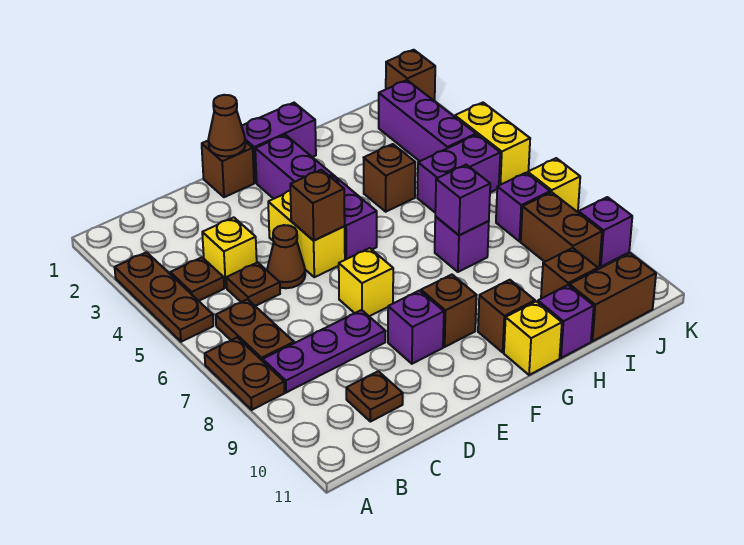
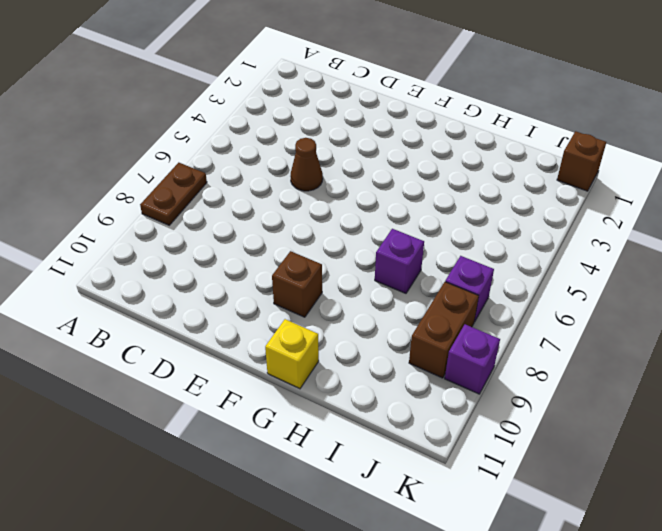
none -> brown 1x3 plate [115,252,213,342]
none -> brown 1x1 plate [170,257,224,301]
none -> brown 1x2 plate [216,299,294,361]
none -> purple 1x3 plate [263,310,385,392]

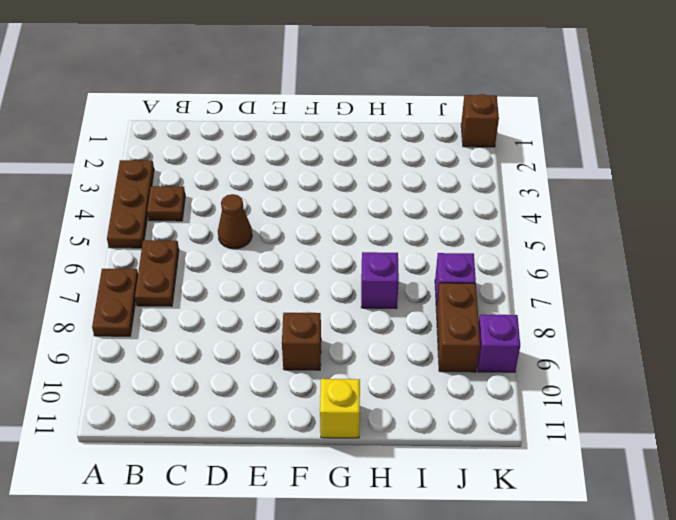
none -> purple 1x3 plate [263,310,385,392]
none -> yellow 1x1 brick [202,217,257,288]
none -> brown 1x1 plate [226,262,280,306]
none -> brown 1x1 plate [346,371,403,422]

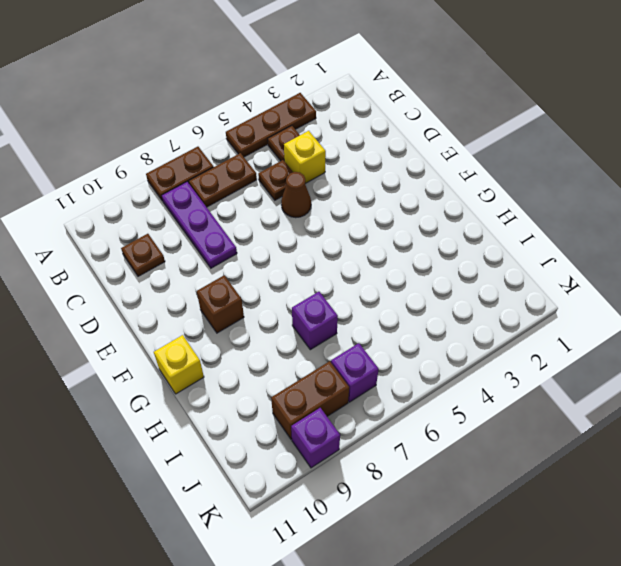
none -> brown 1x1 brick [202,141,254,197]
none -> yellow 1x2 brick [268,191,345,277]
none -> yellow 1x1 brick [339,248,393,316]
none -> purple 1x1 brick [388,291,444,364]

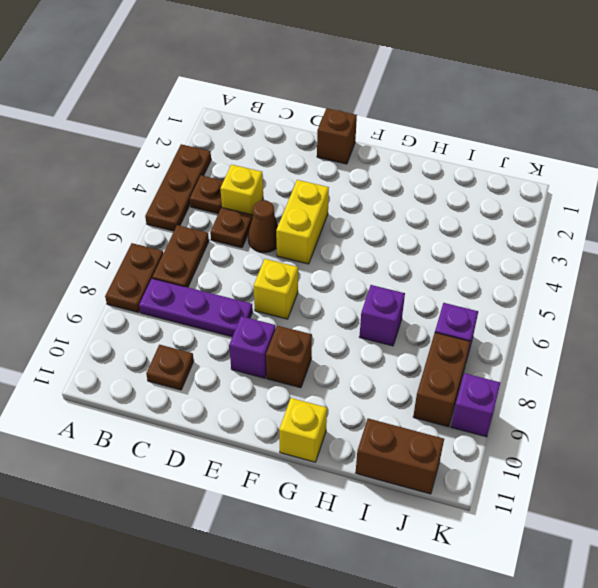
none -> purple 1x2 brick [242,103,316,183]
none -> purple 1x4 brick [255,135,377,260]
none -> brown 1x1 brick [478,280,535,352]
none -> brown 1x1 brick [364,144,415,212]

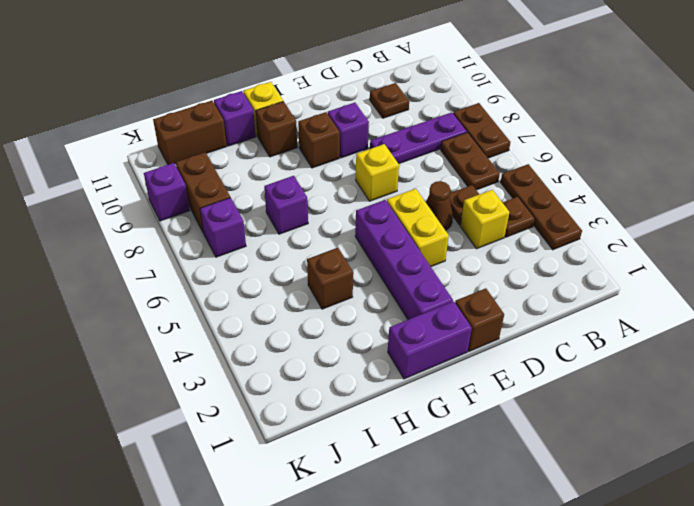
none -> purple 1x2 brick [417,135,500,212]
none -> brown 1x1 brick [541,248,598,299]
none -> purple 1x3 brick [379,80,476,161]
none -> brown 1x1 brick [386,50,435,101]

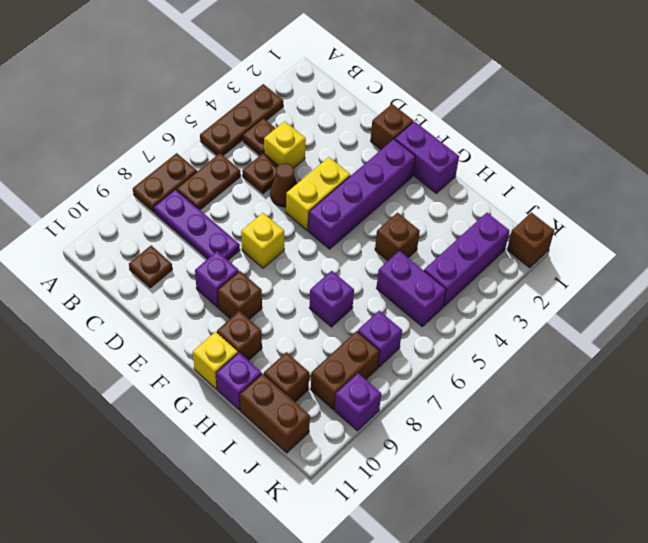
none -> yellow 1x2 brick [455,103,530,185]
none -> yellow 1x1 brick [528,158,580,212]
none -> brown 1x1 cone [208,95,245,156]
none -> brown 1x1 brick [290,170,345,241]

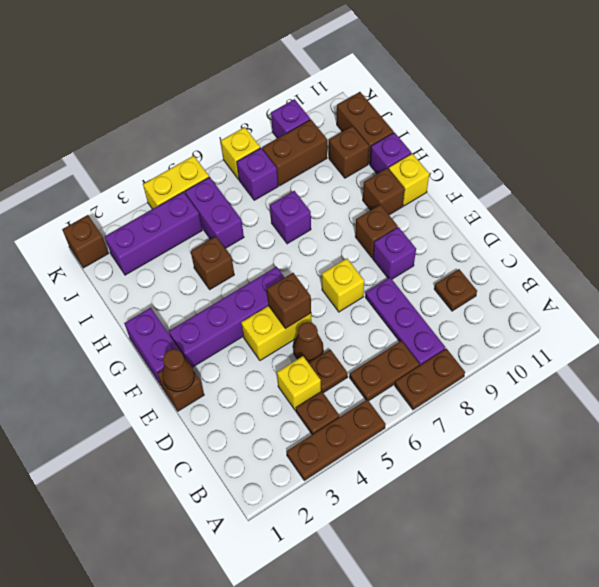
none -> purple 1x1 brick [435,165,490,235]

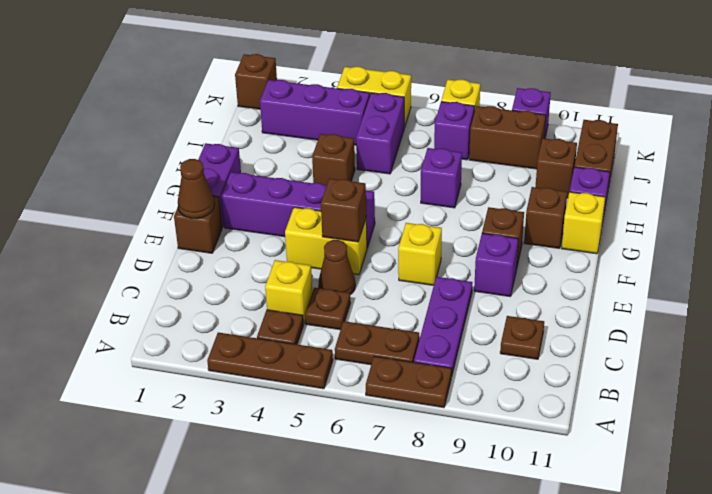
none -> purple 1x1 brick [435,165,490,235]

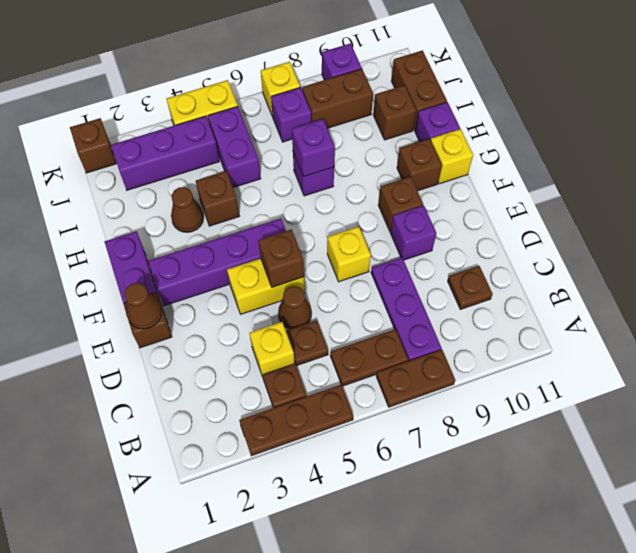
brown 1x1 cone [171,187,204,232] -> none

